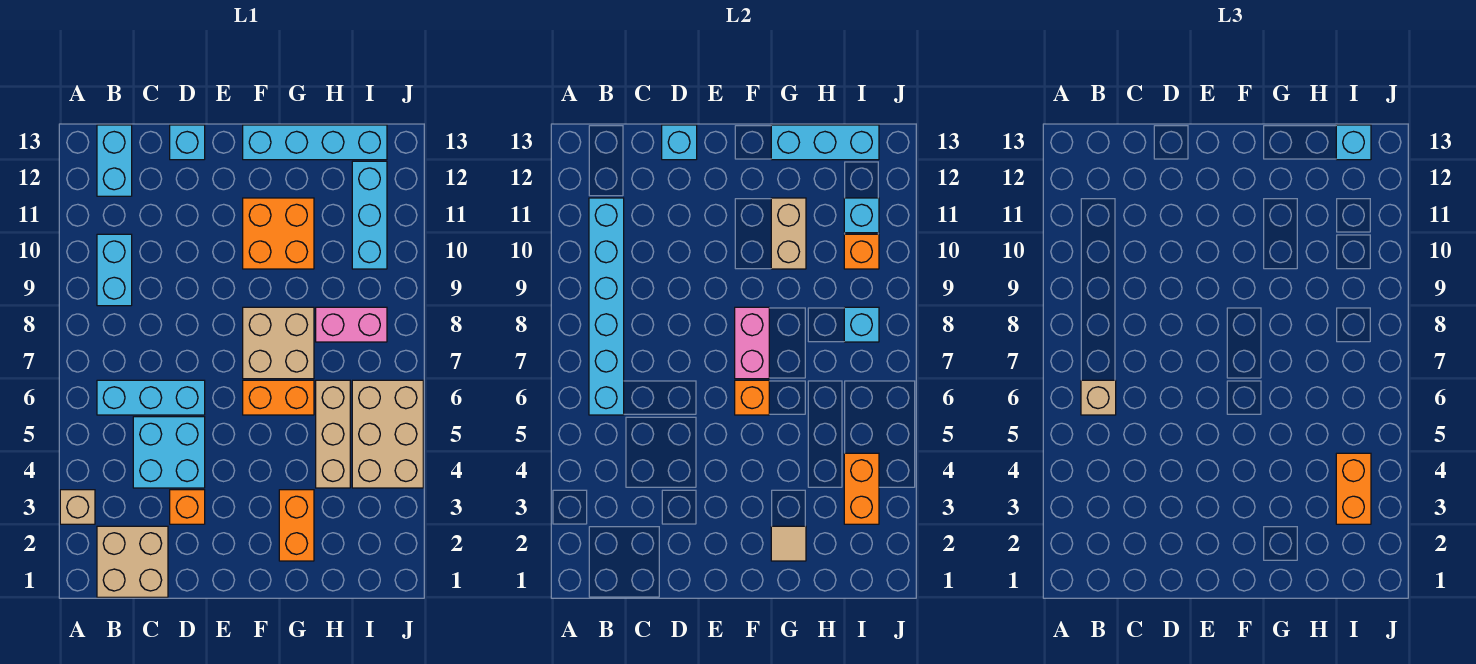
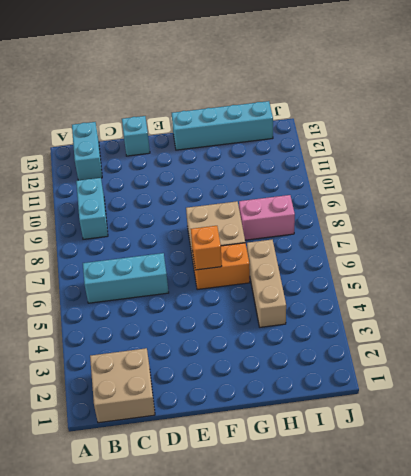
none -> tan 1x1 brick [60,490,95,524]
none -> cyan 2x2 brick [133,417,205,488]
none -> orange 1x1 brick [170,490,205,524]
none -> orange 2x2 brick [243,198,314,269]

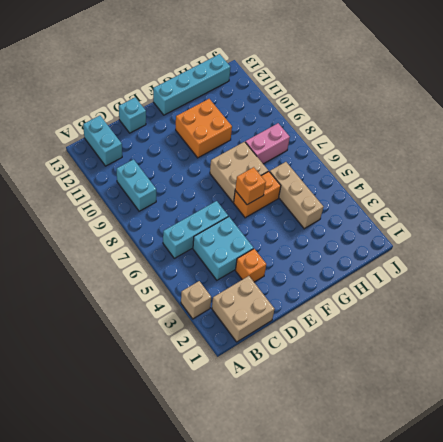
none -> orange 1x2 brick [279,490,314,561]
none -> tan 2x3 brick [352,380,423,488]
none -> cyan 1x3 brick [352,161,387,269]
none -> cyan 1x6 brick [589,198,624,415]

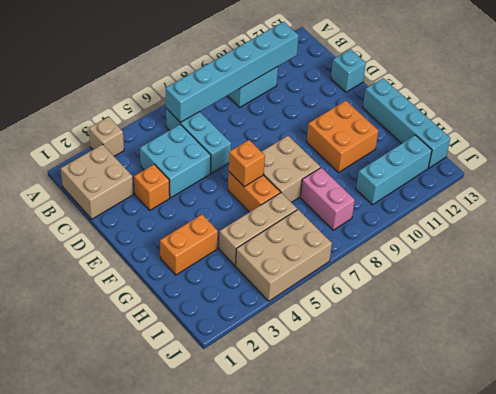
none -> cyan 1x2 brick [97,125,132,196]
none -> cyan 1x1 brick [662,125,697,160]
none -> pink 1x2 brick [735,307,769,379]
none -> tan 1x1 tile [771,526,806,561]

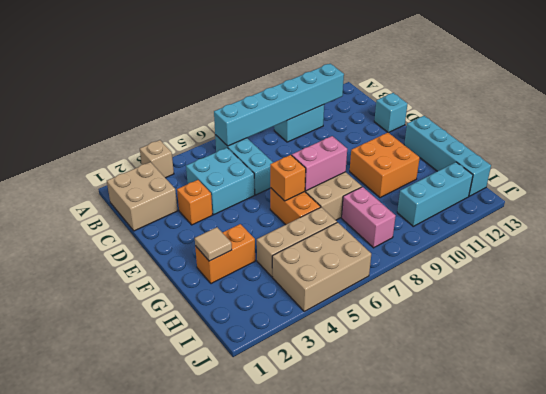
none -> cyan 1x2 brick [97,125,132,196]
none -> cyan 1x1 brick [662,125,697,160]
none -> tan 1x2 brick [771,198,806,269]
none -> cyan 1x3 brick [771,125,879,160]

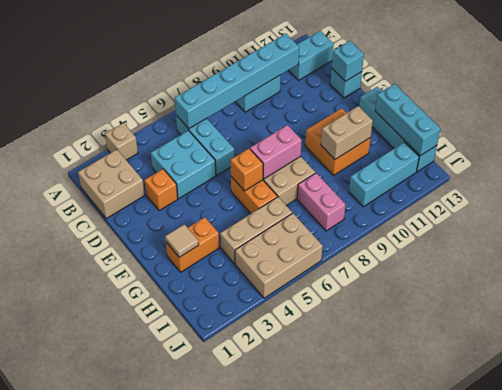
none -> orange 1x2 brick [844,453,879,524]
none -> cyan 1x1 brick [844,307,879,342]
none -> orange 1x1 brick [844,234,879,269]
none -> cyan 1x1 brick [844,198,879,233]

